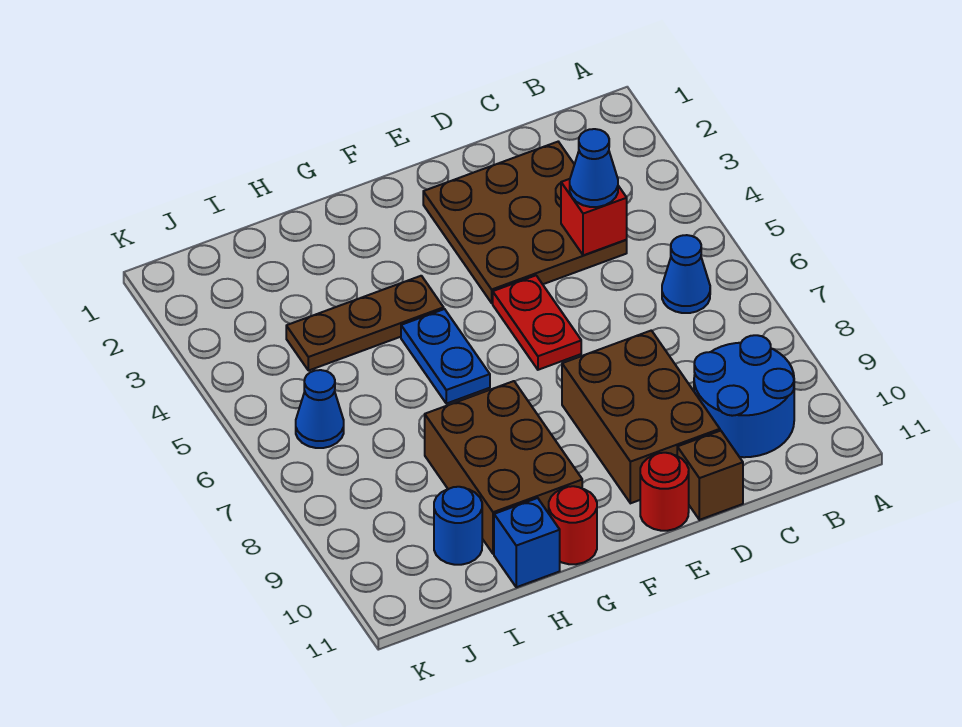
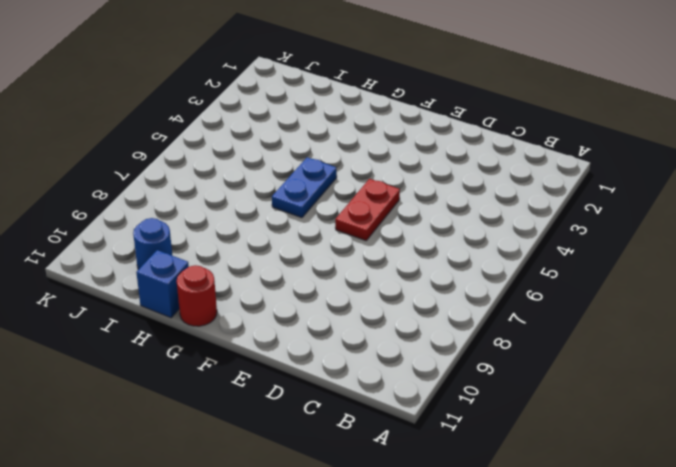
none -> blue 1x1 cone [662,235,710,313]
none -> blue 2x2 round brick [694,335,794,457]
none -> brown 3x3 plate [423,142,627,303]

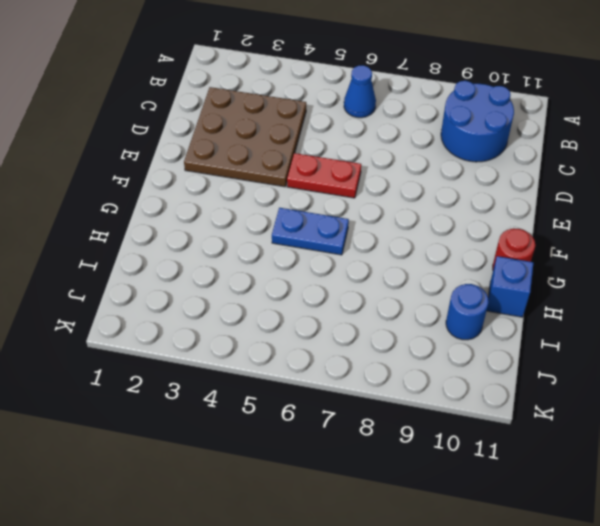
none -> brown 2x3 brick [562,330,720,503]
none -> brown 1x1 brick [677,431,743,520]
none -> red 1x1 round brick [640,453,689,531]

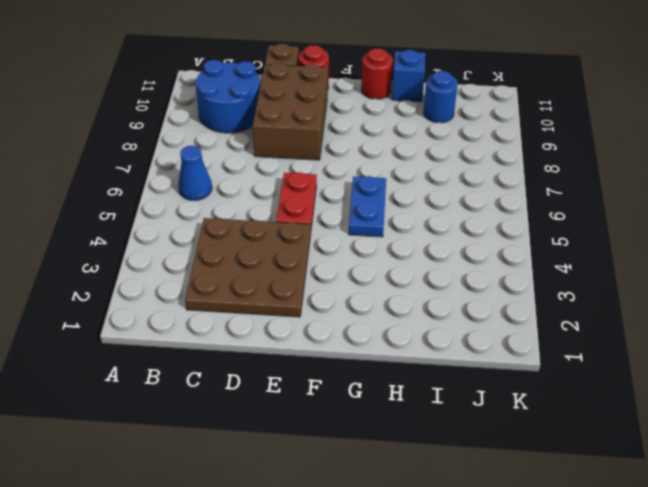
none -> brown 1x3 plate [286,276,444,371]
none -> brown 2x3 brick [425,381,582,554]
none -> blue 1x1 cone [296,370,344,448]

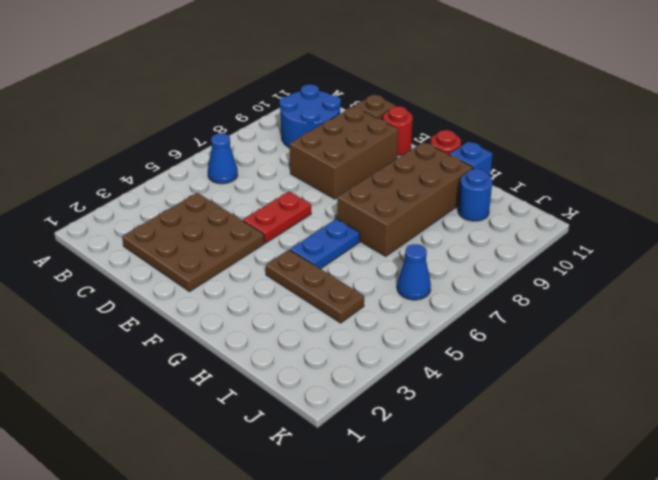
brown 2x4 brick [337,142,473,256] -> brown 2x3 brick [425,381,582,554]
none -> red 1x1 brick [561,179,627,256]
none -> blue 1x1 cone [570,129,618,207]

